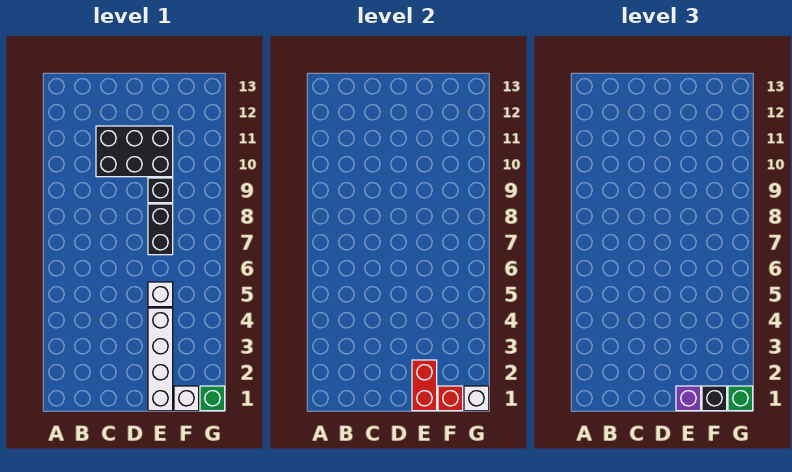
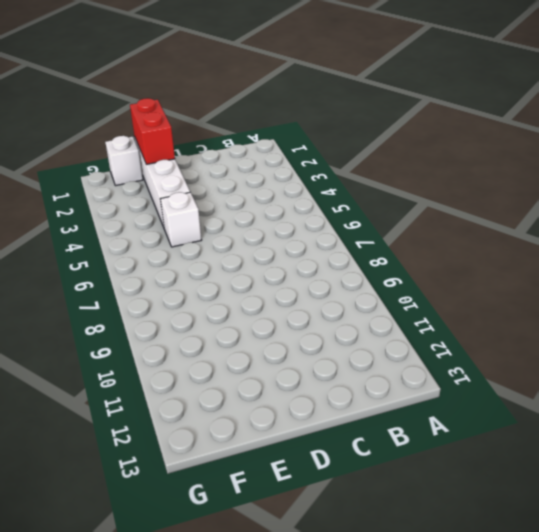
none -> black 2x3 brick [96,126,173,177]
none -> black 1x2 brick [148,204,173,255]
none -> black 1x1 brick [148,178,173,203]

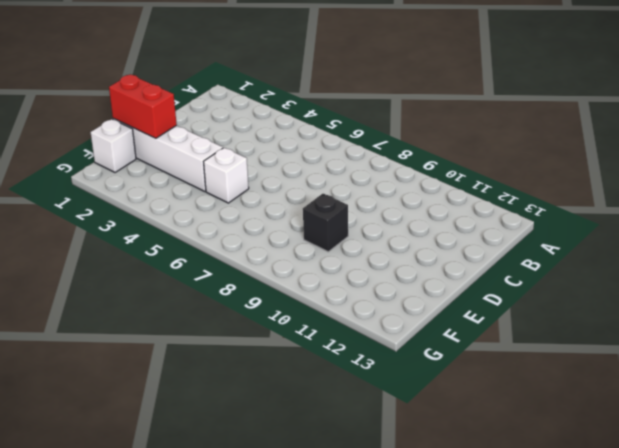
none -> black 2x3 brick [96,126,173,177]
none -> black 1x2 brick [148,204,173,255]
none -> green 1x1 brick [200,386,225,411]

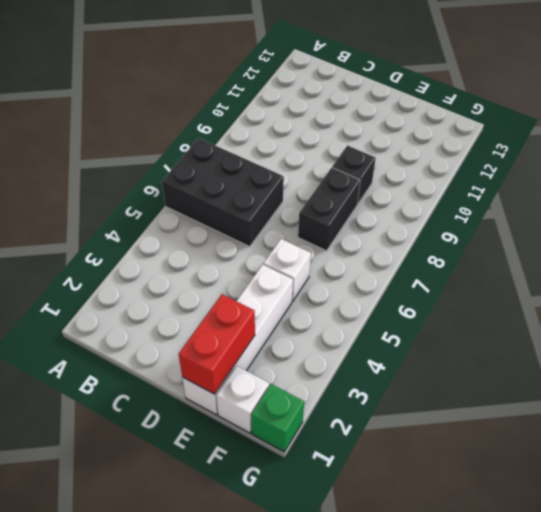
black 2x3 brick [162,138,284,247] -> black 2x3 brick moved to [96,126,173,177]
none -> red 1x1 brick [438,386,463,411]
none -> white 1x1 brick [464,386,489,411]
none -> purple 1x1 brick [676,386,701,411]

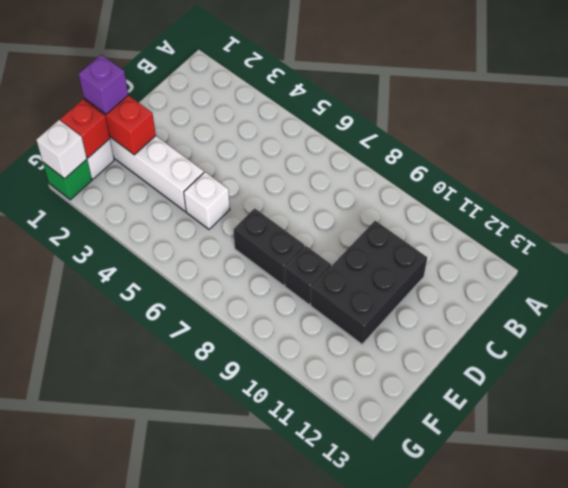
none -> black 1x1 brick [702,386,727,411]
none -> green 1x1 brick [728,386,753,411]

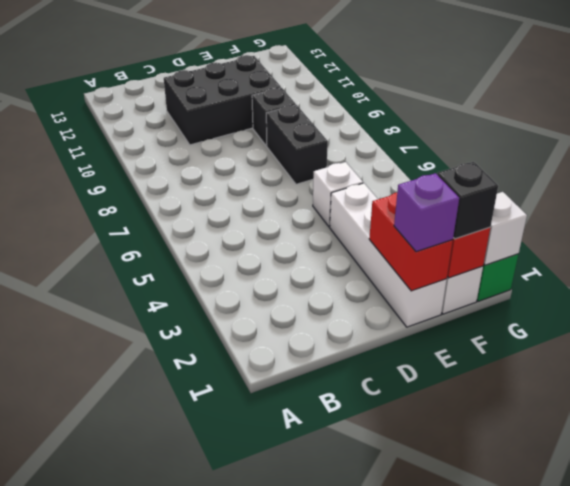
none -> green 1x1 brick [728,386,753,411]

